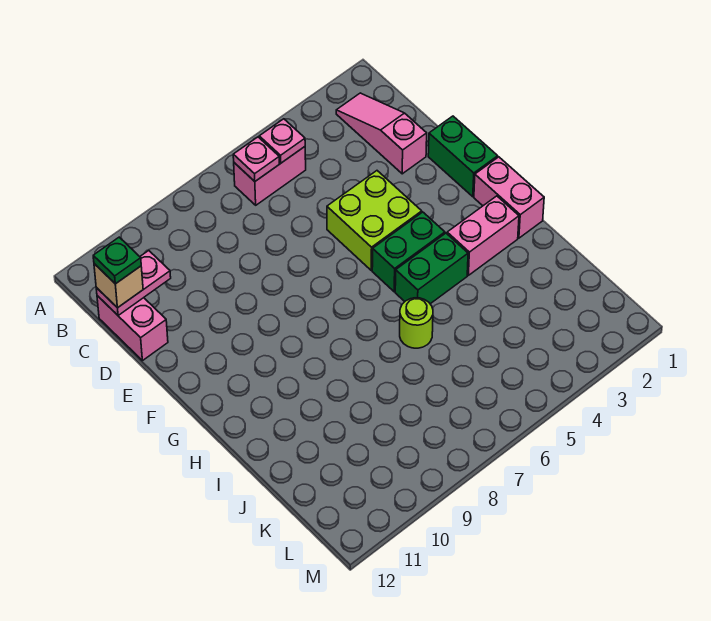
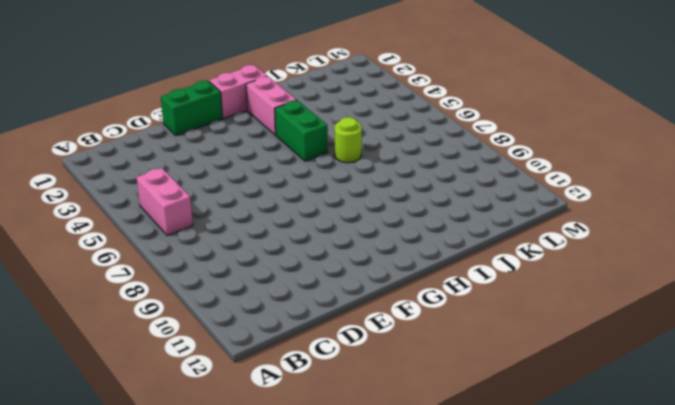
none -> pink 1x3 slope [336,93,427,174]
none -> pink 1x2 brick [97,296,168,361]
none -> lime 2x2 brick [327,171,422,270]

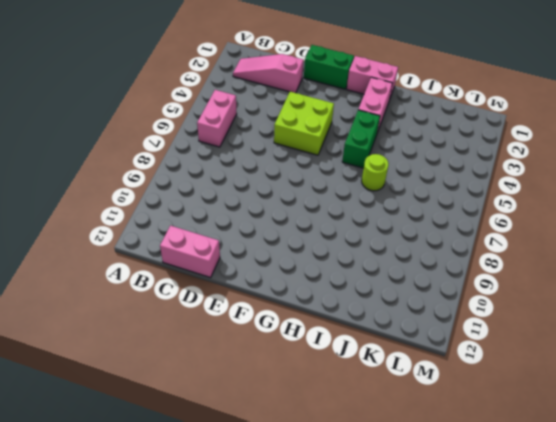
none -> green 1x2 brick [372,212,445,292]
none -> pink 1x1 plate [259,119,305,163]
none -> pink 1x1 plate [233,137,280,181]

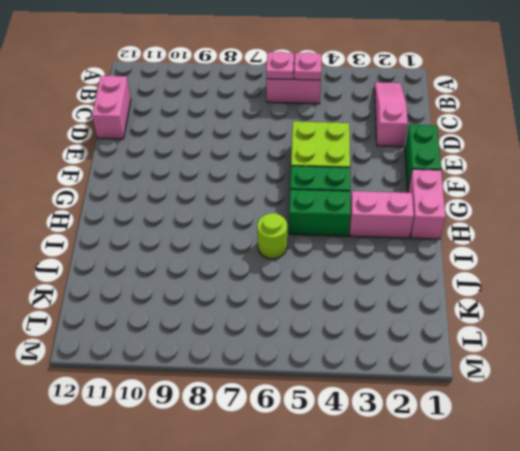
none -> pink 1x2 plate [96,251,171,316]
none -> tan 1x1 brick [94,264,143,308]
none -> green 1x1 plate [93,237,141,284]

